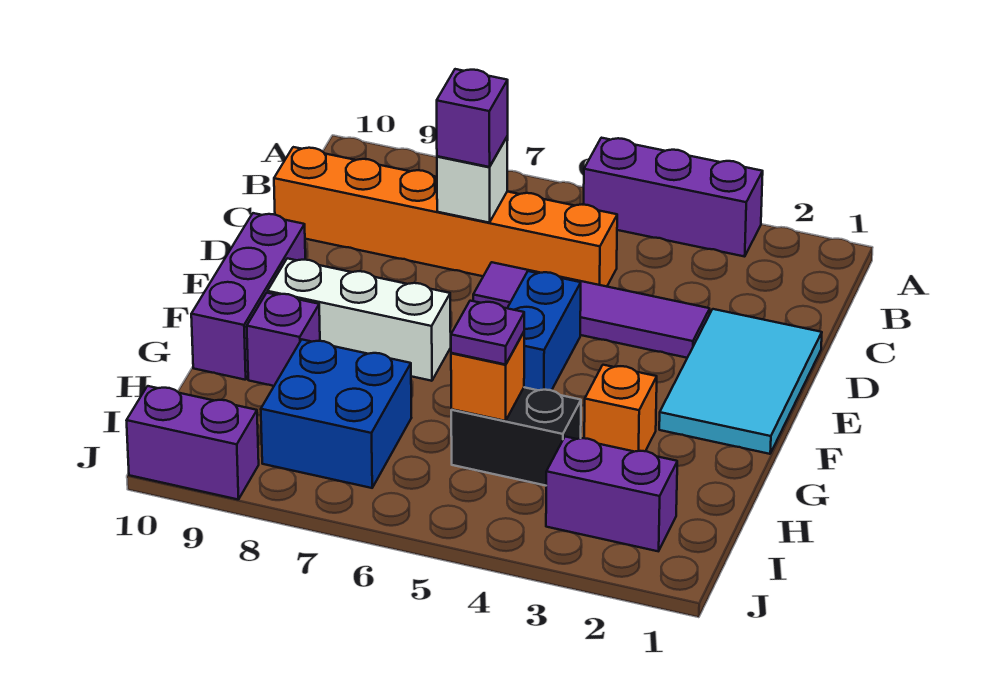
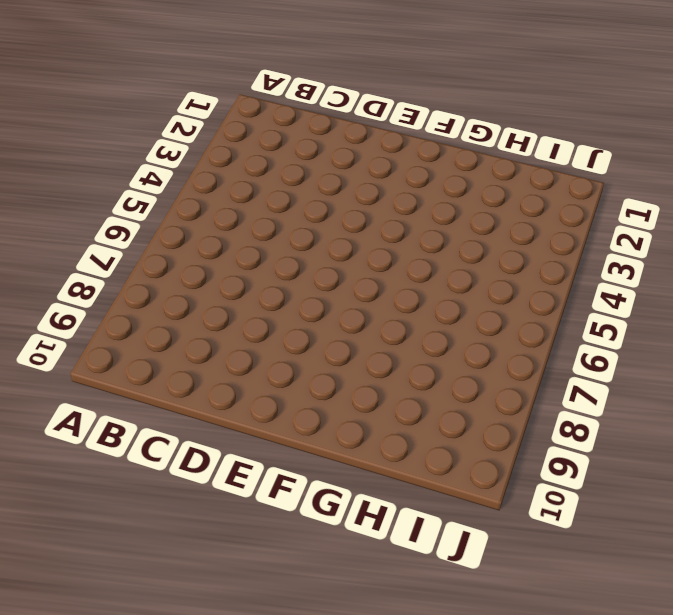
none -> purple 1x3 brick [584,138,763,257]
none -> orange 1x6 brick [274,147,617,287]
none -> cyan 2x3 tile [659,309,822,454]

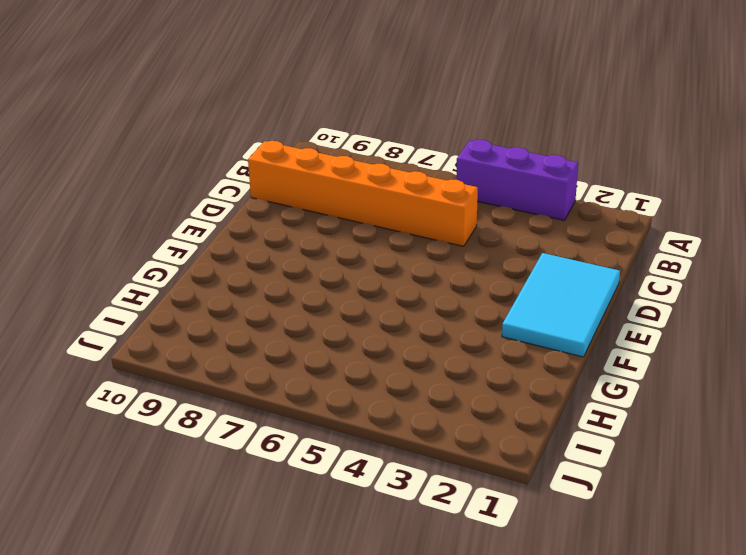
none -> purple 1x4 tile [473,262,710,358]
none -> blue 1x2 brick [508,271,581,390]
none -> purple 1x3 brick [191,213,305,380]

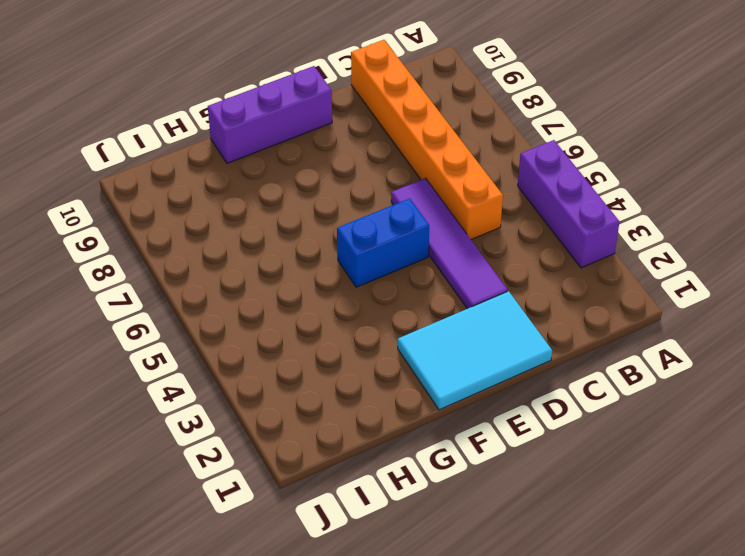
none -> white 1x3 brick [268,258,451,381]
none -> orange 1x1 brick [584,365,657,452]
none -> purple 1x1 brick [247,293,320,386]

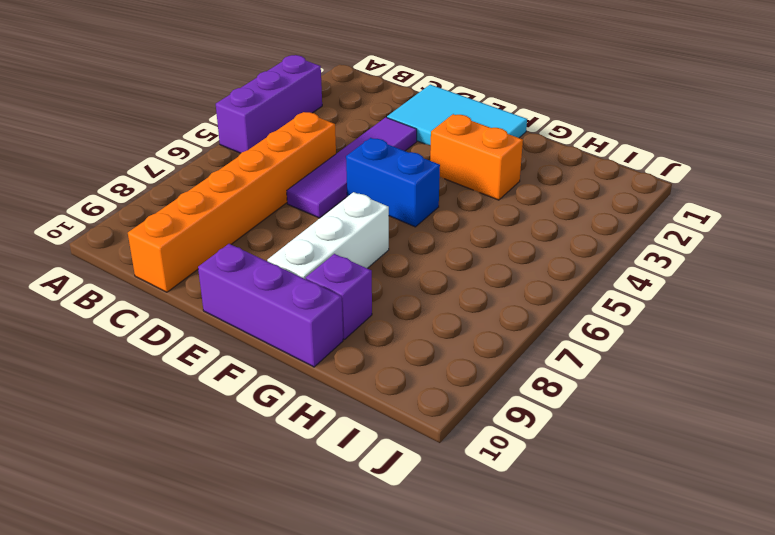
orange 1x2 brick [430,114,523,200] -> orange 1x1 brick [584,365,657,452]
none -> black 1x2 brick [451,387,581,486]
none -> blue 2x2 brick [261,340,411,488]
none -> purple 1x2 brick [546,437,677,551]

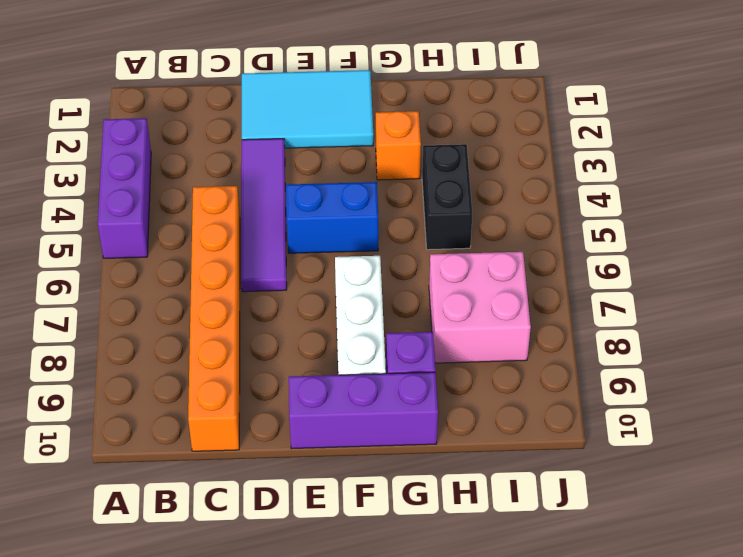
pink 2x2 brick [429,252,531,363] -> blue 2x2 brick [261,340,411,488]
none -> purple 1x2 brick [546,437,677,551]
none -> purple 1x2 brick [126,386,259,500]
none -> white 1x1 brick [437,136,508,223]

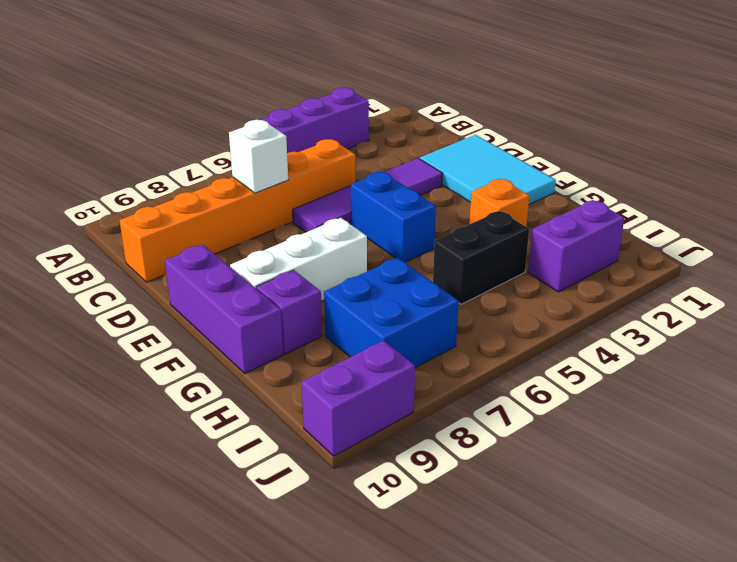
none -> orange 1x1 brick [451,332,524,421]
none -> purple 1x1 brick [437,69,508,167]
none -> purple 1x1 plate [451,301,524,364]

